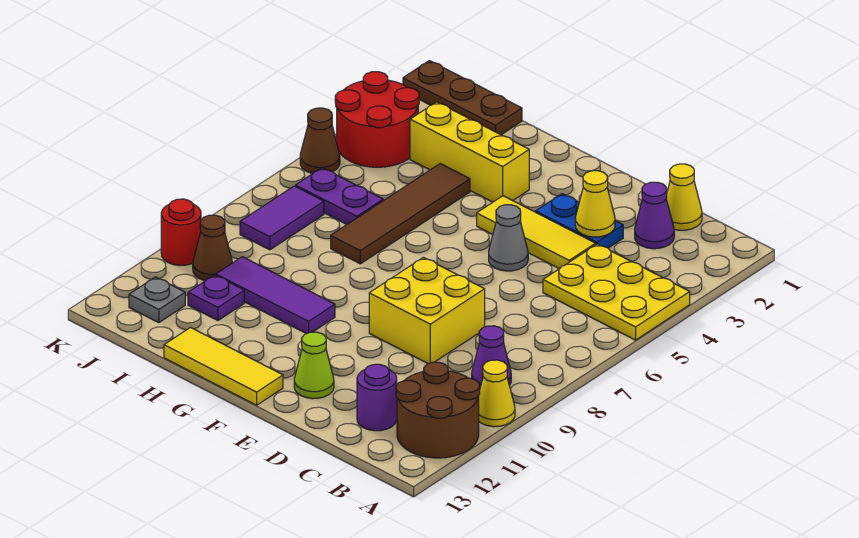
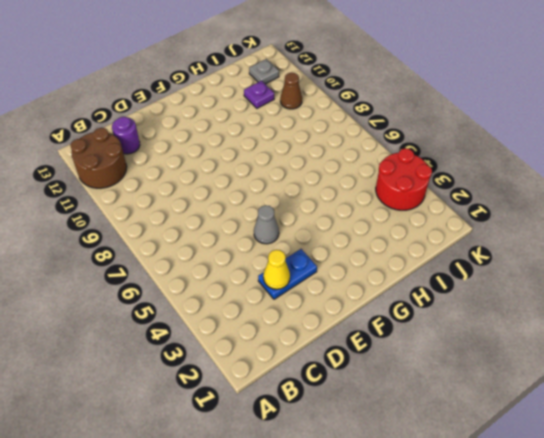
none -> yellow 2x3 plate [543,244,690,340]
none -> yellow 1x1 cone [479,360,515,427]
none -> purple 1x1 cone [472,326,511,387]

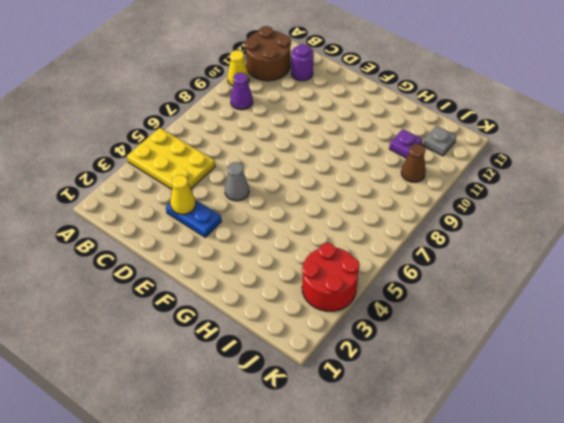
none -> yellow 1x1 cone [667,164,702,230]
none -> purple 1x1 cone [635,182,674,249]
none -> yellow 1x3 tile [477,196,596,269]

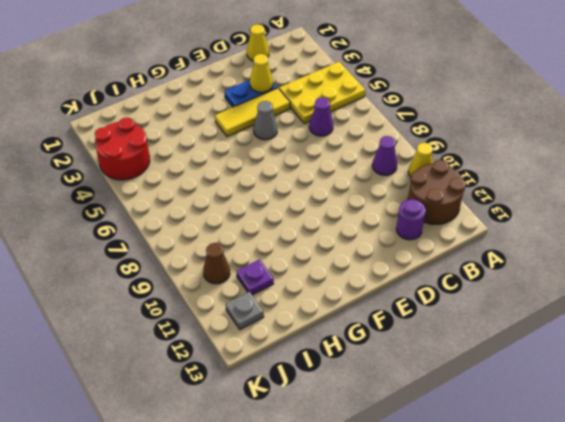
purple 1x1 cone [309,97,333,136] -> purple 1x1 cone moved to [635,182,674,249]
none -> yellow 2x2 brick [369,257,485,364]
none -> lime 1x1 cone [294,332,334,399]
none -> yellow 1x3 tile [164,328,283,405]

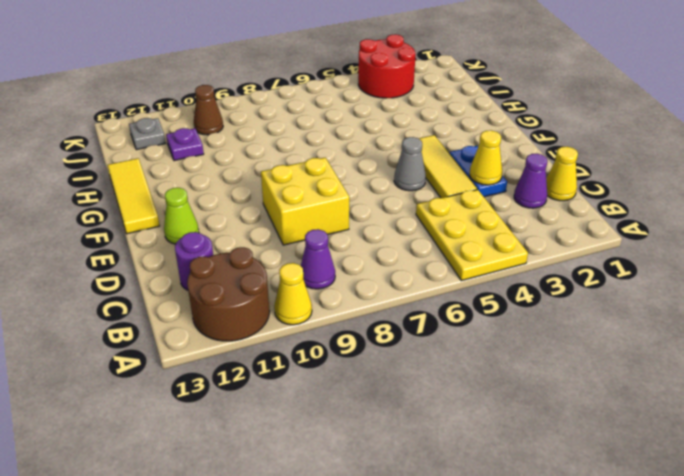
none -> yellow 1x3 brick [410,102,529,202]
none -> purple 1x3 tile [216,257,335,334]
none -> brown 1x4 tile [331,164,470,264]

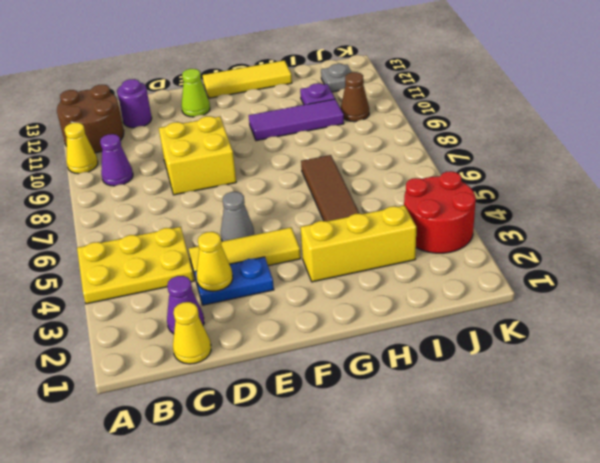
none -> brown 1x3 plate [403,61,522,135]
none -> purple 1x2 plate [296,168,383,224]
none -> purple 1x2 tile [240,186,324,250]

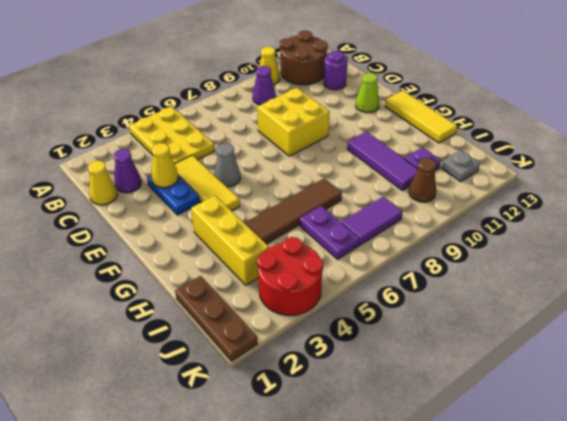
none -> brown 1x1 cone [300,108,340,174]
none -> red 1x1 round brick [161,199,201,265]

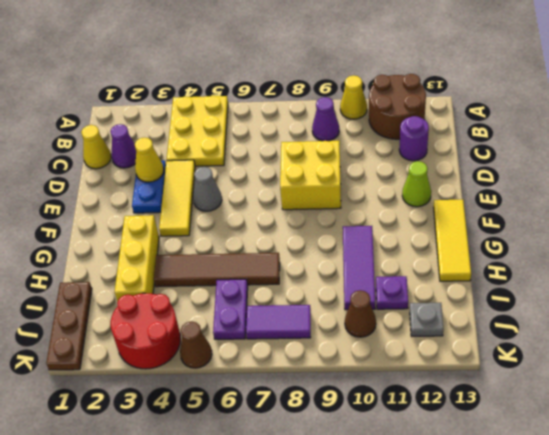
none -> red 1x1 round brick [161,199,201,265]

